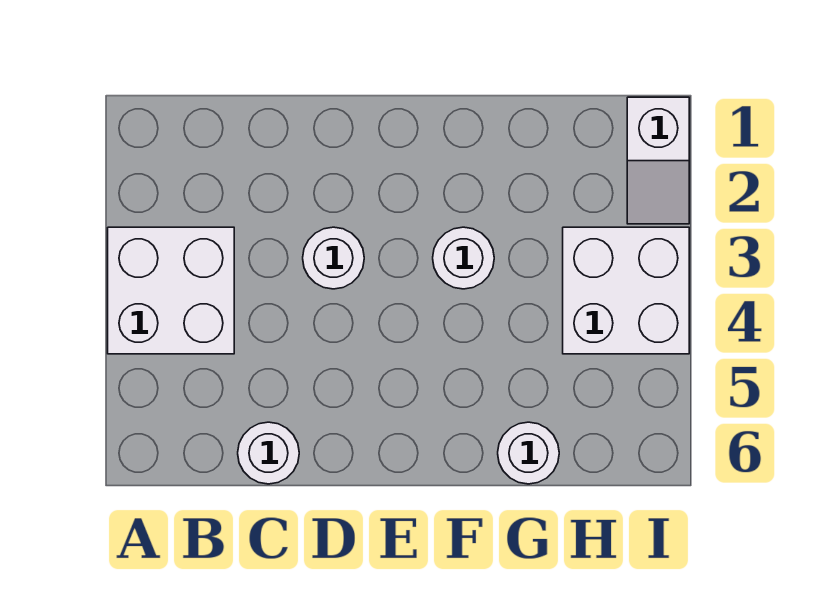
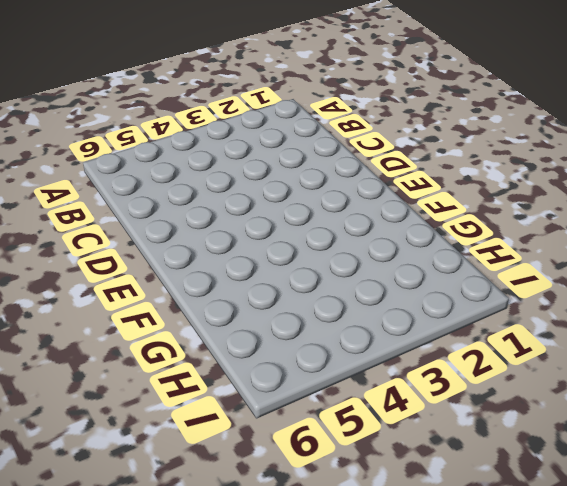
none -> white 2x2 brick [108,227,234,354]
none -> white 1x1 round brick [238,422,299,484]

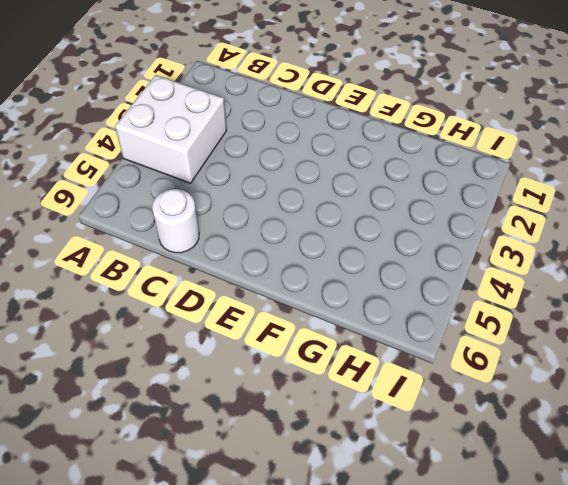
none -> white 1x1 round brick [303,227,364,289]
none -> white 1x1 round brick [433,227,494,289]

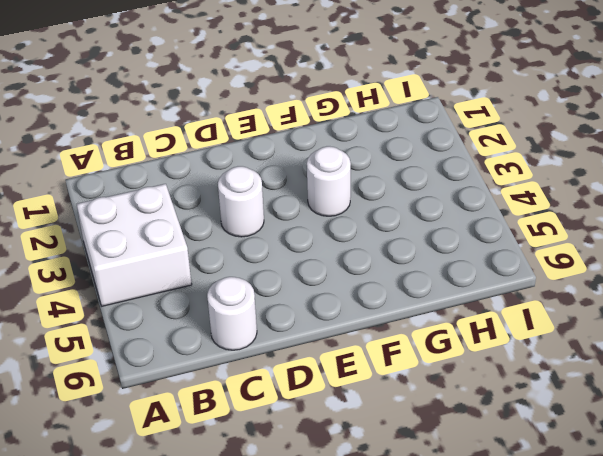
none -> white 1x1 round brick [498,422,559,484]
none -> white 2x2 brick [563,227,689,354]

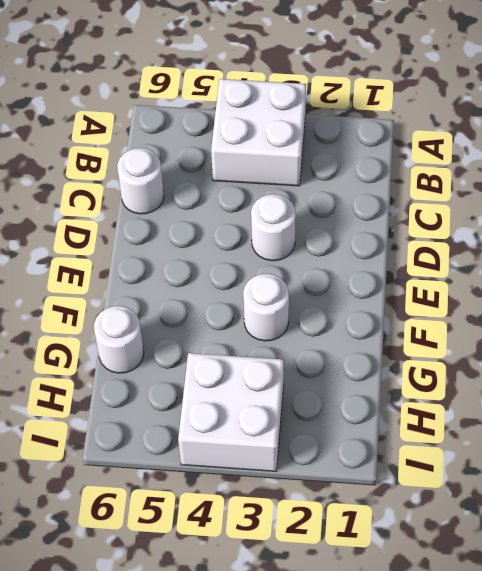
none -> white 1x2 slope [627,97,689,224]

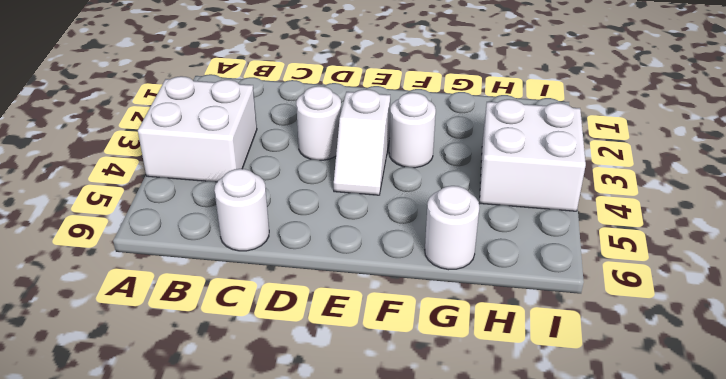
white 1x2 slope [334,89,390,195] -> white 1x2 slope moved to [627,97,689,224]

